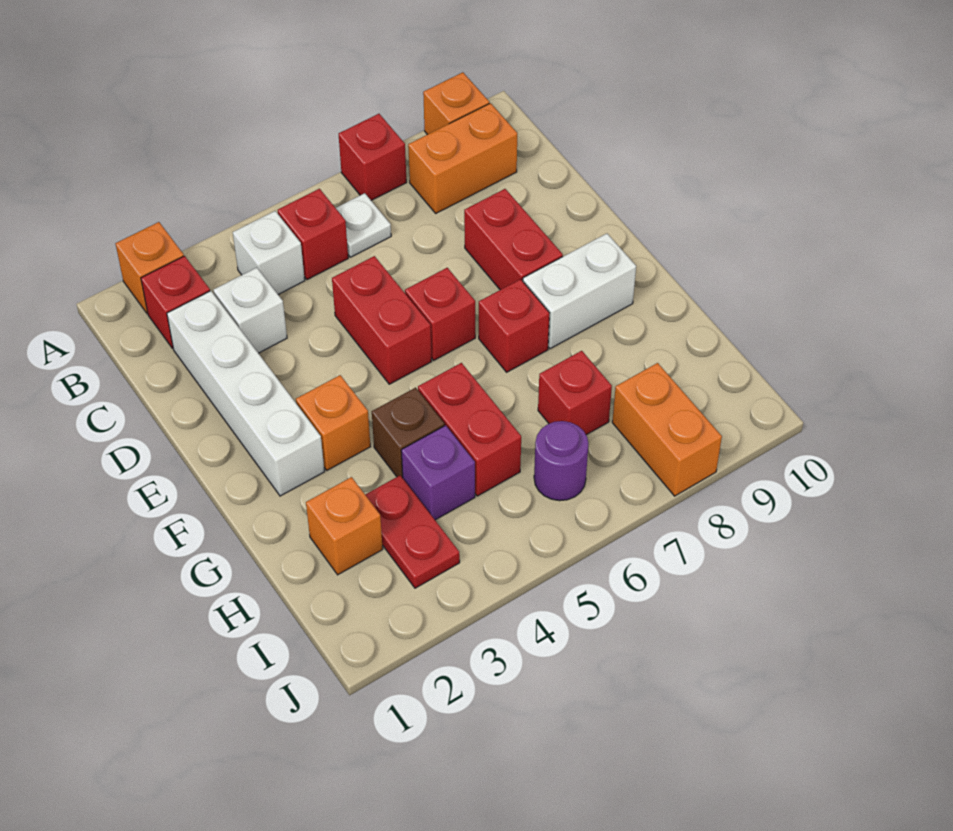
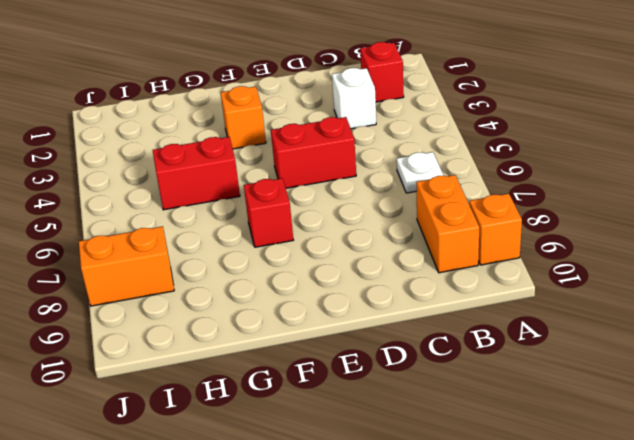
none -> orange 1x1 brick [116,222,184,314]
none -> red 1x1 brick [339,114,407,200]
none -> white 1x1 brick [233,211,305,294]

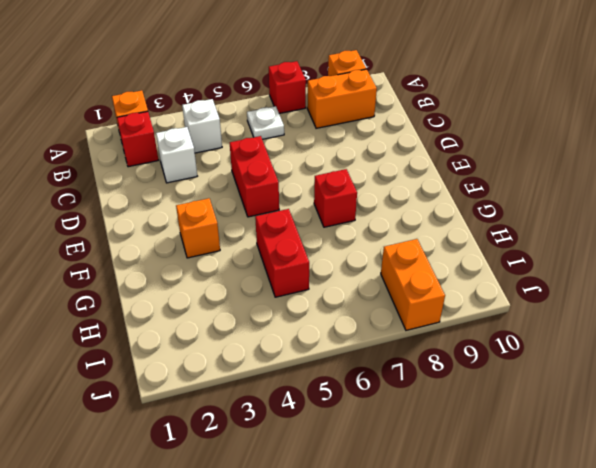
none -> red 1x1 brick [278,189,348,280]
none -> white 1x4 brick [167,291,324,496]
none -> red 1x2 brick [464,189,563,290]

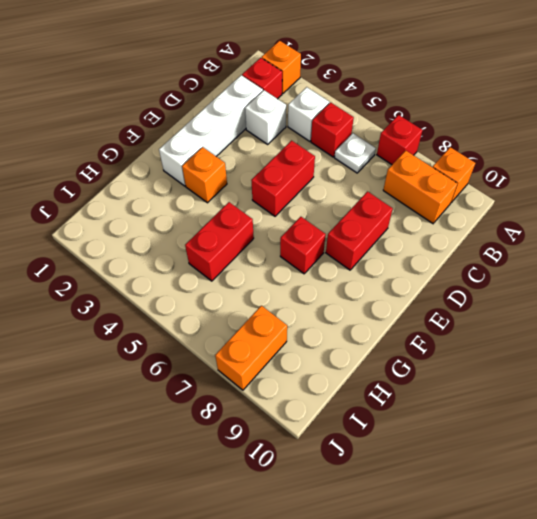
none -> red 1x1 brick [405,268,475,360]
none -> white 1x2 brick [523,234,636,349]
none -> brown 1x1 brick [372,388,444,478]

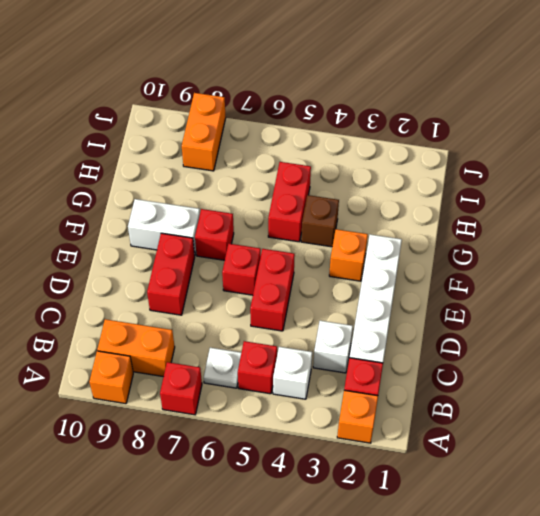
none -> orange 1x1 brick [306,477,383,575]
none -> red 1x2 plate [365,475,460,588]
none -> purple 1x1 brick [401,425,475,520]

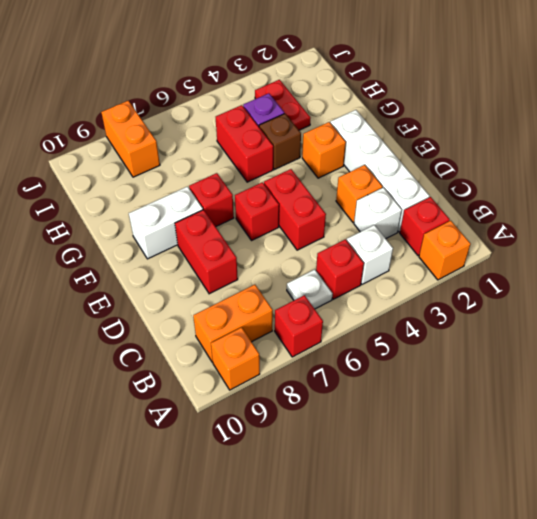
orange 1x1 brick [336,165,383,223] -> orange 1x1 brick moved to [306,477,383,575]
none -> red 1x1 brick [538,351,612,435]
none -> purple 1x1 round brick [534,421,588,501]

